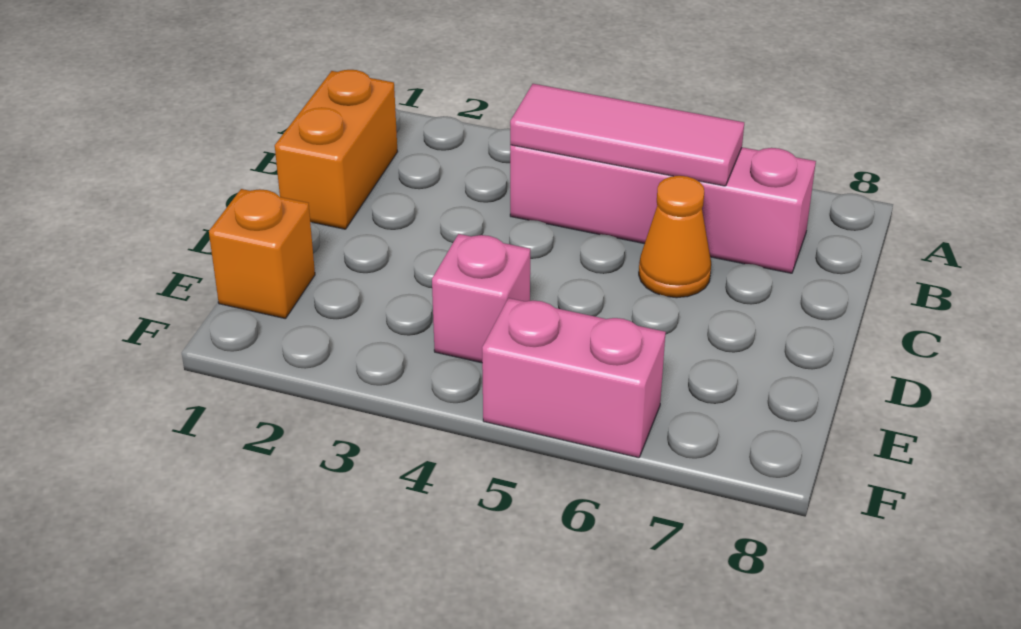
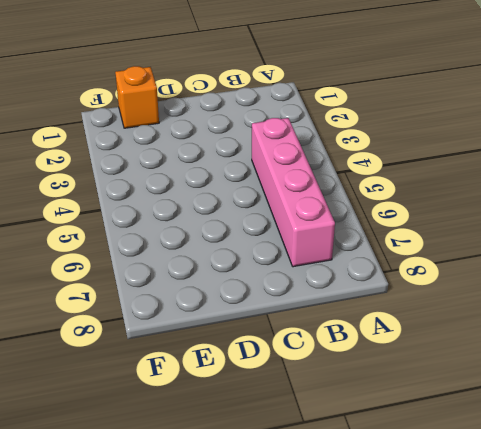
none -> orange 1x2 brick [275,70,398,229]
none -> orange 1x1 cone [639,176,711,298]

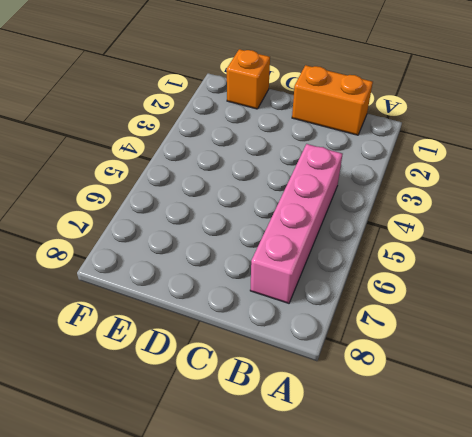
none -> orange 1x1 cone [639,176,711,298]
none -> pink 1x1 brick [432,234,530,363]

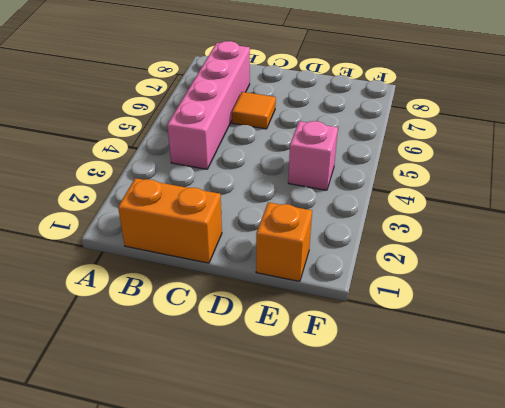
orange 1x1 tile [232,92,276,129] -> orange 1x1 cone [639,176,711,298]
none -> pink 1x2 brick [482,298,666,458]
none -> pink 1x3 tile [510,84,744,186]

